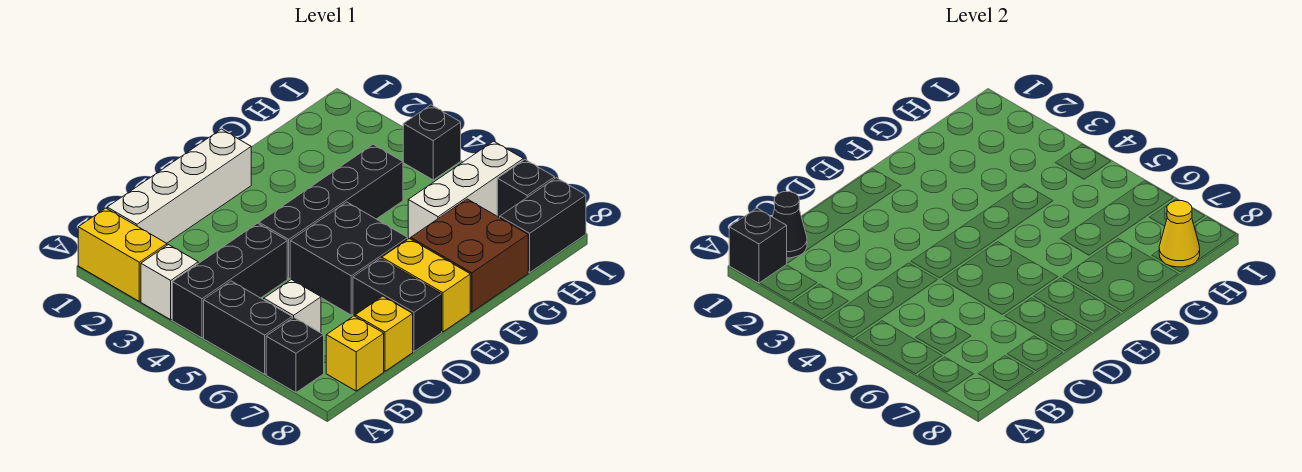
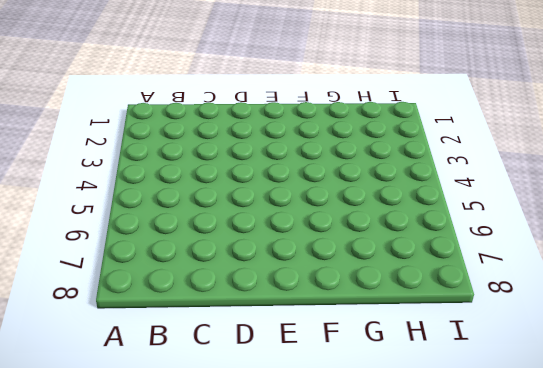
none -> yellow 1x2 brick [78,208,167,301]
none -> white 1x1 brick [141,245,198,320]
none -> black 1x3 brick [172,223,287,338]

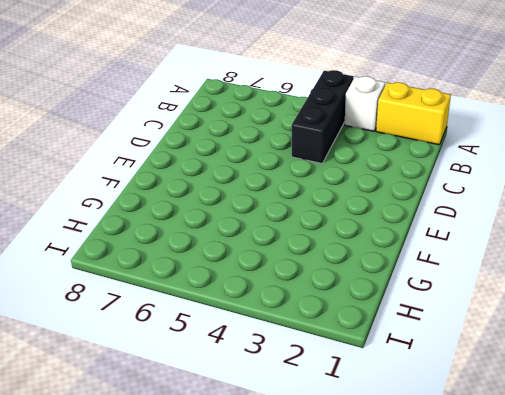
none -> black 1x2 brick [204,281,292,374]
none -> black 1x1 brick [266,318,324,392]
none -> white 1x4 brick [107,129,251,243]

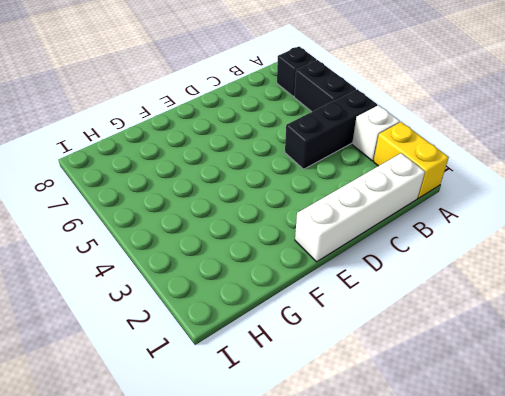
none -> white 1x1 brick [264,280,321,333]
none -> yellow 1x1 brick [326,316,384,391]
none -> yellow 1x1 brick [355,296,413,371]

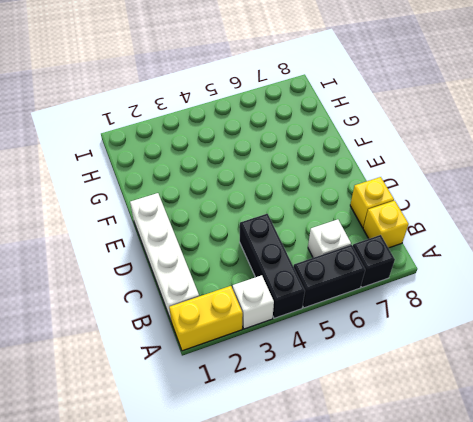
none -> black 1x4 brick [259,144,403,279]
none -> black 2x2 brick [290,202,408,315]
none -> black 1x2 brick [353,258,442,351]

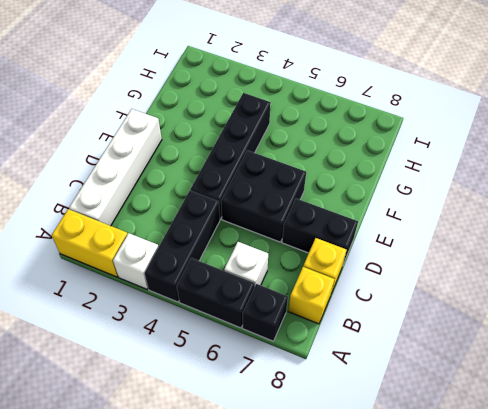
none -> yellow 1x2 brick [382,238,470,332]
none -> brown 2x2 brick [411,199,528,312]
none -> white 1x3 brick [408,141,523,239]

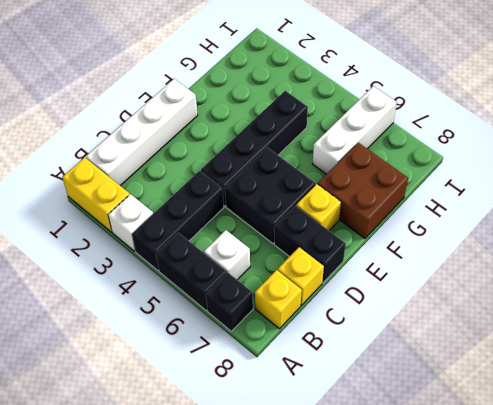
yellow 1x1 brick [296,184,341,231] -> yellow 1x2 brick [382,238,470,332]
none -> black 1x2 brick [500,178,586,273]
none -> black 1x1 brick [403,105,461,180]
none -> black 1x1 brick [497,160,555,218]

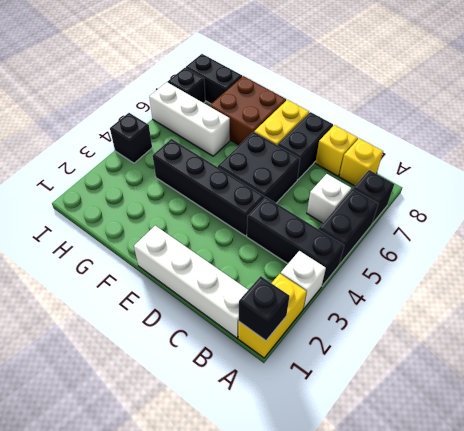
none -> black 1x1 cone [772,191,807,258]
none -> yellow 1x1 cone [1159,201,1200,267]

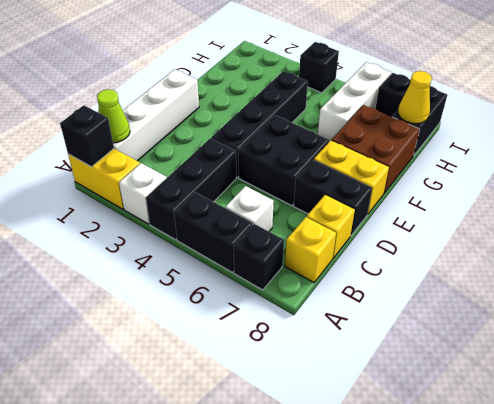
lime 1x1 cone [97,89,130,143] -> black 1x1 cone [772,191,807,258]

